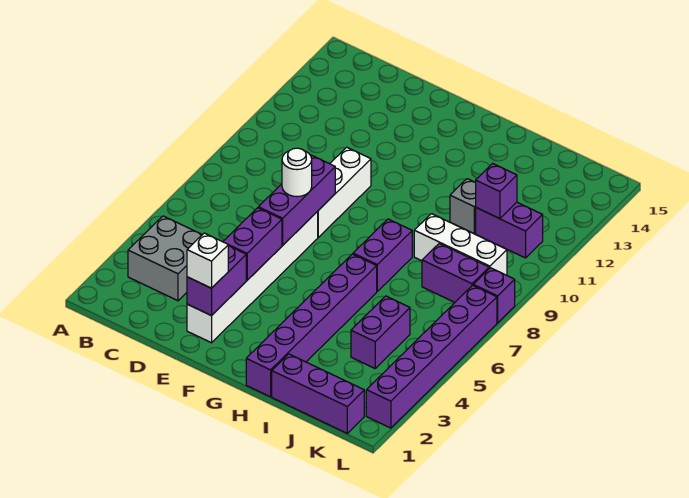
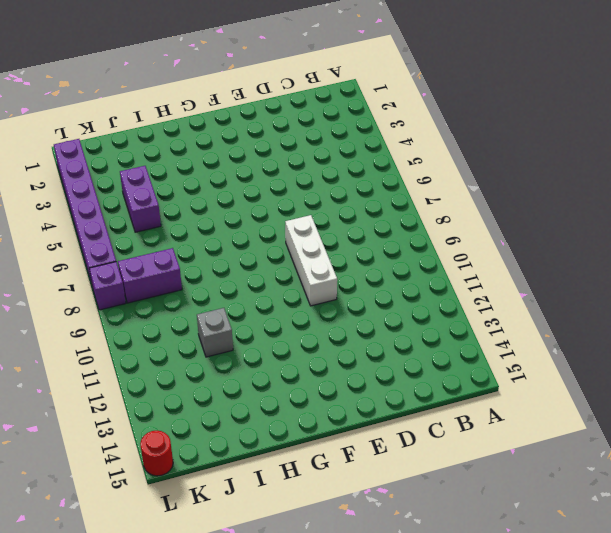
red 1x1 round brick [140,431,173,476] -> none
none -> grey 2x2 brick [128,216,202,301]
none -> white 1x6 brick [187,212,318,343]
none -> purple 1x6 brick [246,254,377,397]

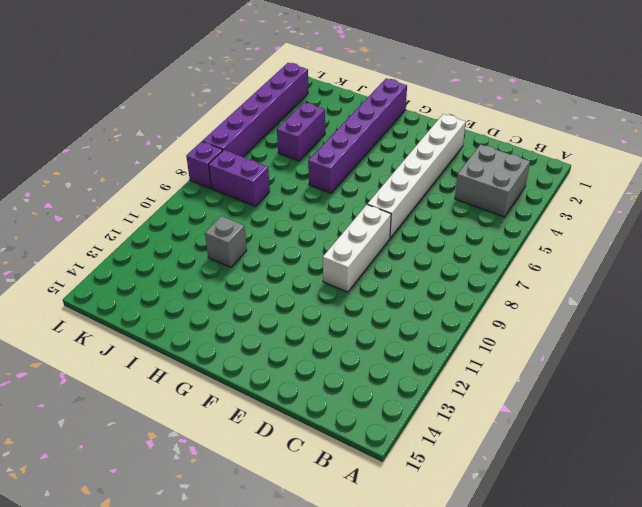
none -> purple 1x2 brick [353,219,412,291]
none -> purple 1x3 brick [272,354,364,433]
none -> white 1x3 brick [414,214,507,275]

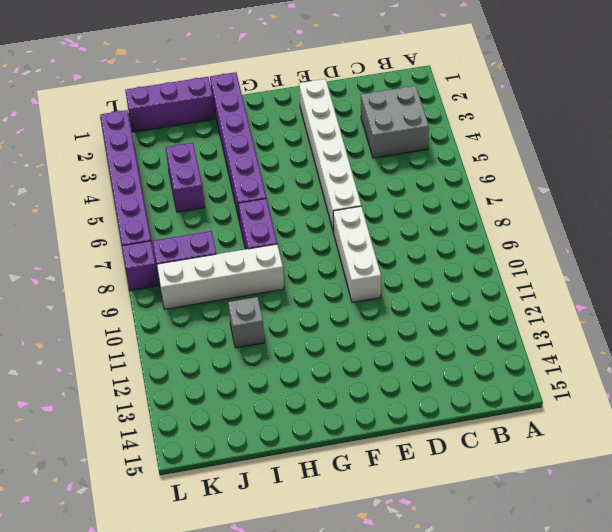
white 1x4 brick [157,244,284,309] -> white 1x3 brick [414,214,507,275]
none -> purple 1x2 brick [476,202,543,258]
none -> purple 1x2 brick [187,246,246,316]
none -> purple 1x2 brick [223,208,282,280]

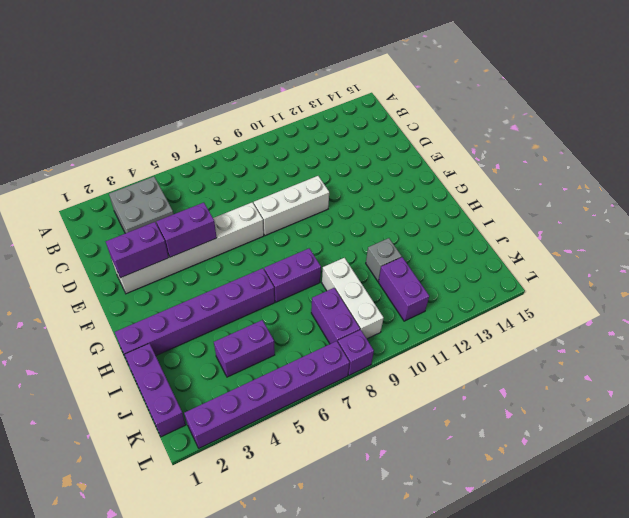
none -> purple 1x3 brick [258,155,335,245]
none -> purple 1x1 brick [476,163,517,219]
none -> white 1x1 brick [187,233,228,288]

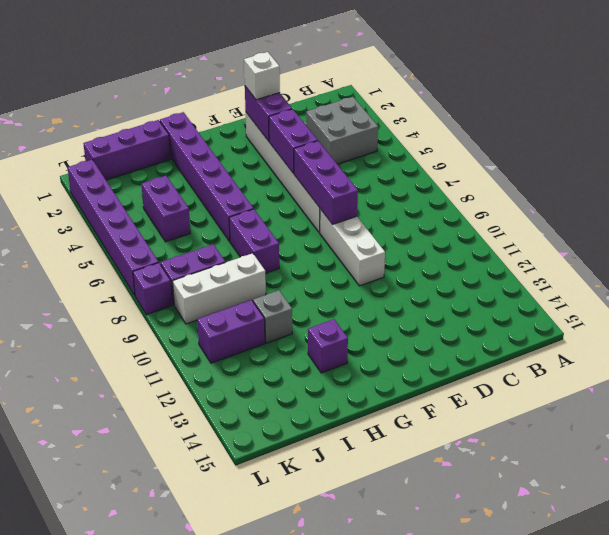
purple 1x1 brick [308,319,348,373] -> purple 1x1 brick moved to [476,163,517,219]
none -> white 1x1 round brick [282,148,312,197]

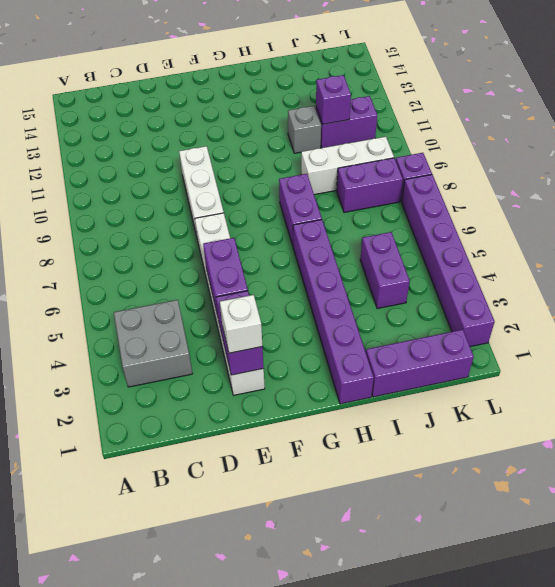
none -> purple 1x3 brick [258,155,335,245]
none -> white 1x1 round brick [282,148,312,197]

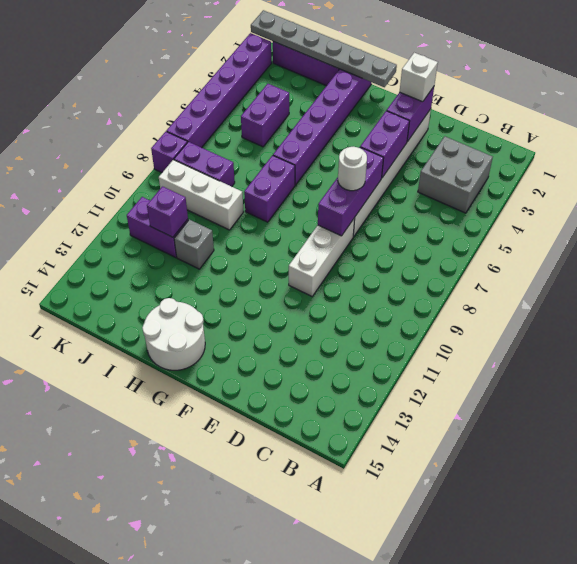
grey 1x6 plate [251,10,397,87] -> none
white 2x2 round brick [142,298,205,370] -> none

